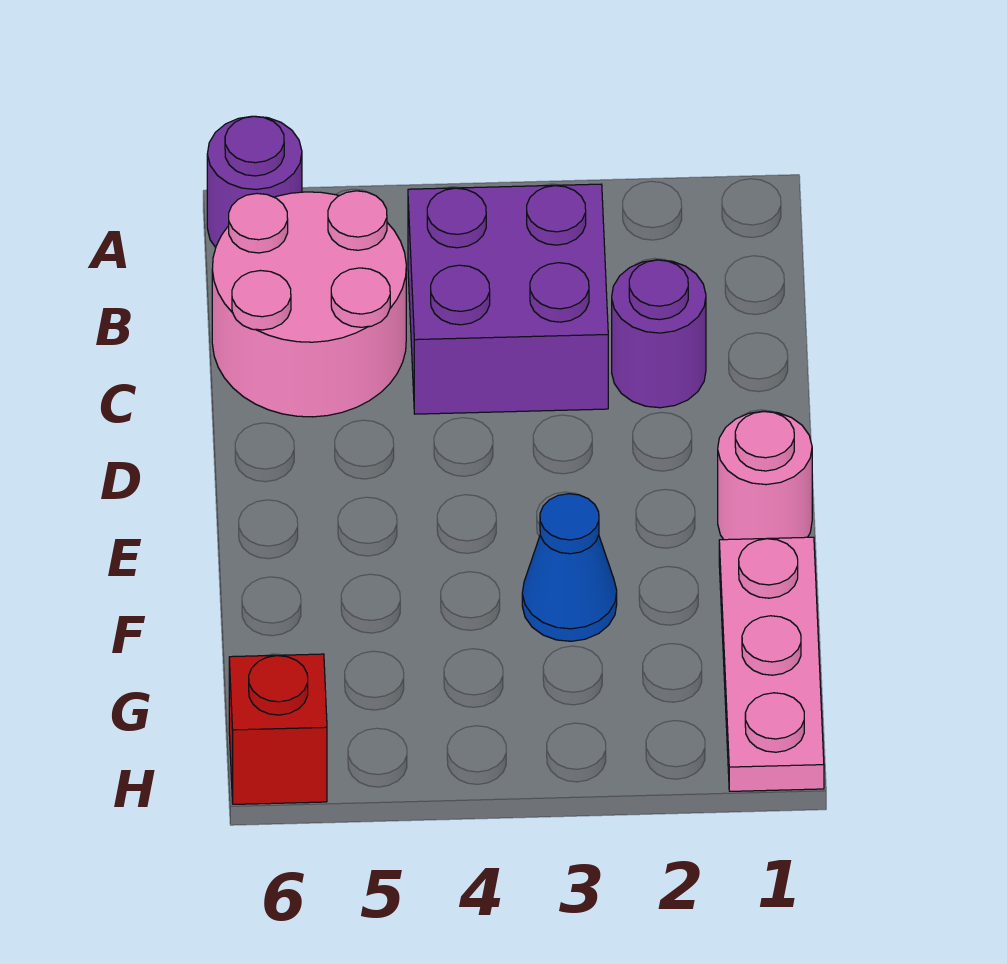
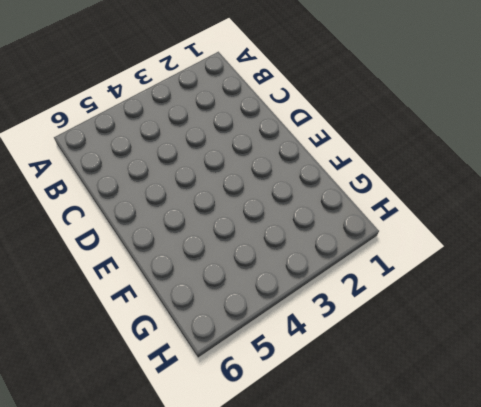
none -> purple 1x1 round brick [207,116,302,247]
none -> purple 2x2 brick [408,184,608,414]

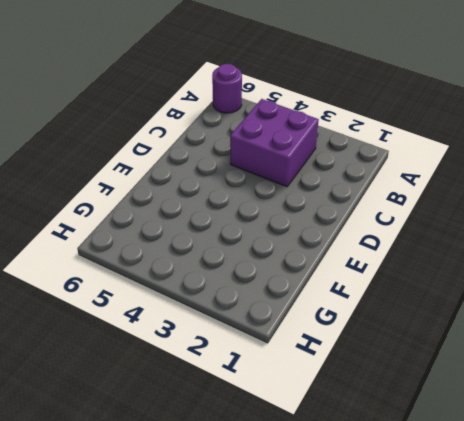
none -> pink 2x2 round brick [212,191,406,417]
none -> purple 1x1 round brick [612,260,706,408]

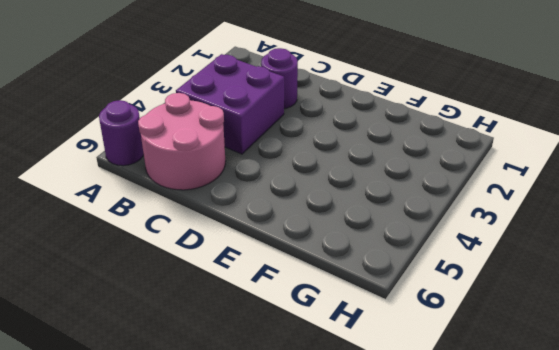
none -> pink 1x1 round brick [718,411,812,540]
none -> pink 1x3 plate [719,537,824,791]

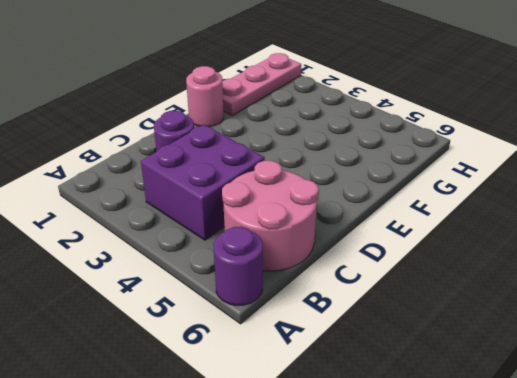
none -> blue 1x1 cone [522,494,617,641]
none -> red 1x1 brick [229,654,327,804]

